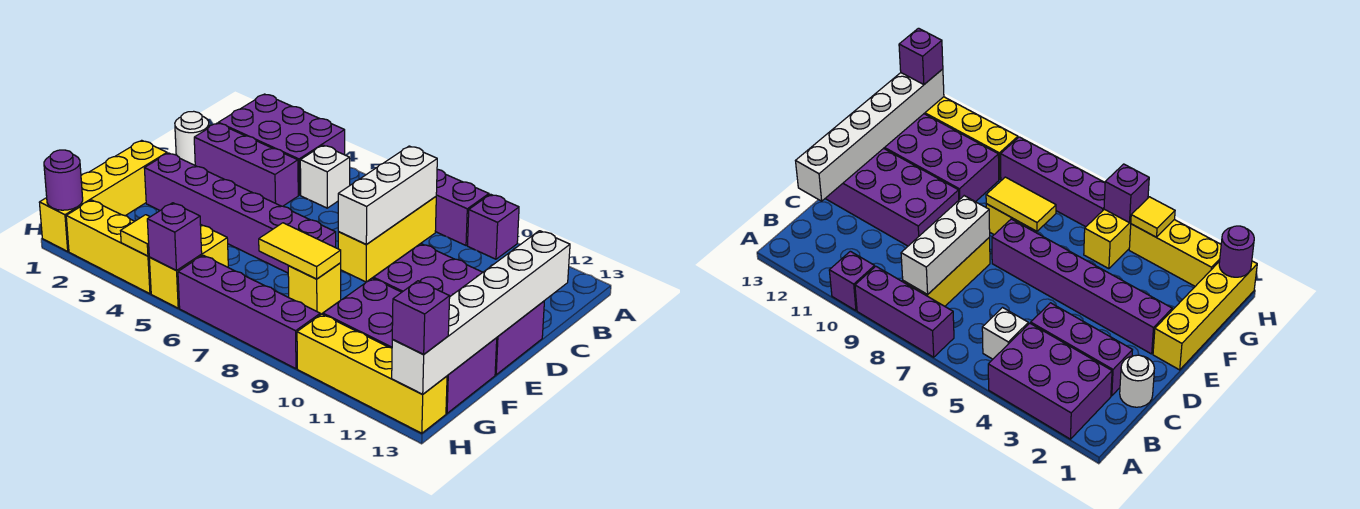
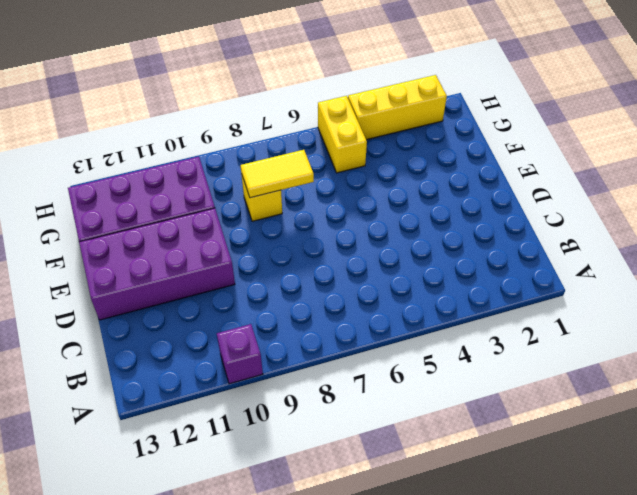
none -> purple 2x3 brick [218,94,345,195]
none -> purple 1x3 brick [435,169,489,245]
none -> white 1x1 brick [300,145,350,208]

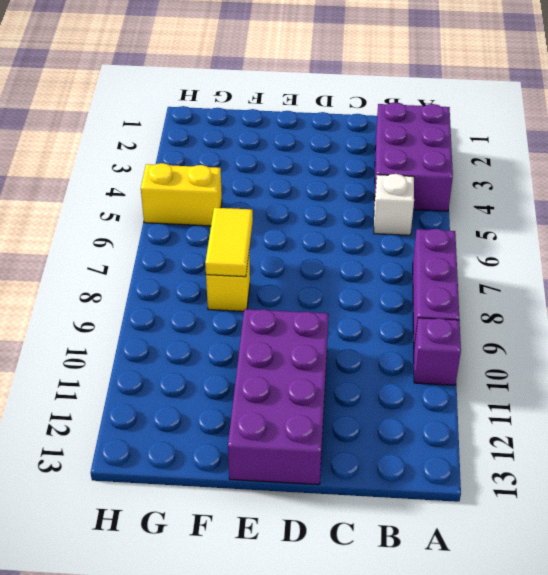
none -> yellow 1x3 brick [338,197,436,282]
none -> white 1x1 round brick [175,111,209,165]
none -> purple 1x3 brick [194,123,298,206]

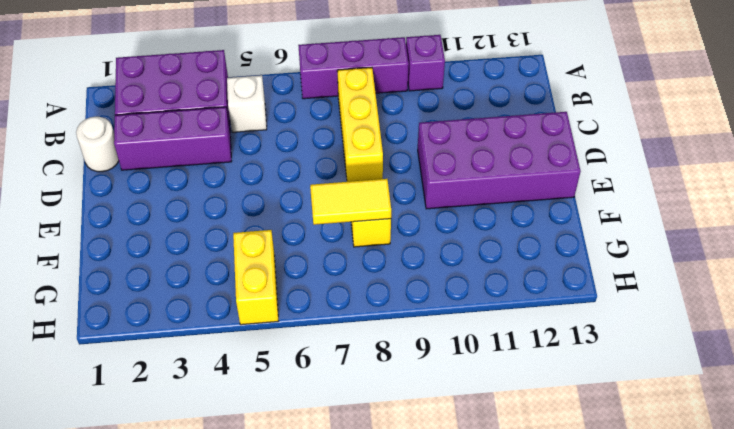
none -> yellow 1x4 brick [39,140,167,251]
none -> purple 1x6 brick [144,153,336,273]
none -> purple 2x4 brick [323,278,497,413]

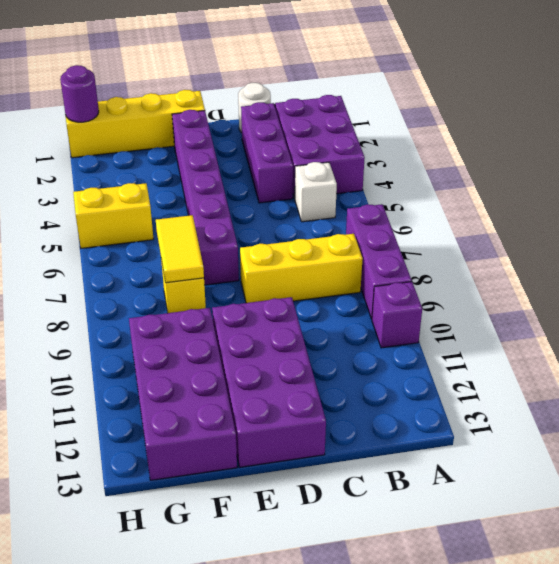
none -> yellow 1x3 brick [66,200,151,294]
none -> purple 1x4 brick [178,255,320,369]
none -> yellow 1x4 brick [297,314,447,433]

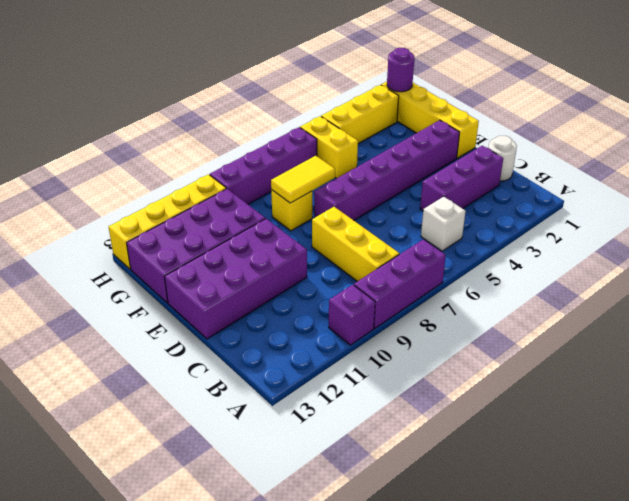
none -> purple 2x3 brick [218,94,345,195]
none -> white 1x3 brick [338,146,437,245]
none -> white 1x6 brick [392,231,570,394]

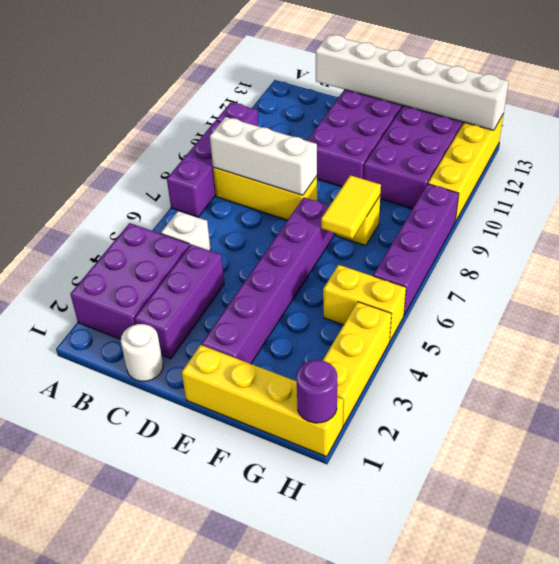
none -> yellow 1x1 tile [121,215,150,256]
none -> purple 1x1 brick [147,203,202,271]
none -> purple 1x1 brick [392,281,450,354]

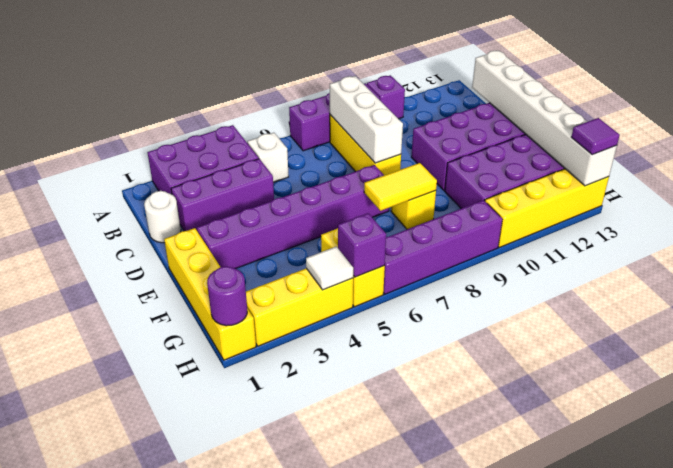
white 1x1 tile [306,246,353,290] -> yellow 1x1 tile [121,215,150,256]
purple 1x1 tile [571,118,620,155] -> purple 1x1 brick [392,281,450,354]

